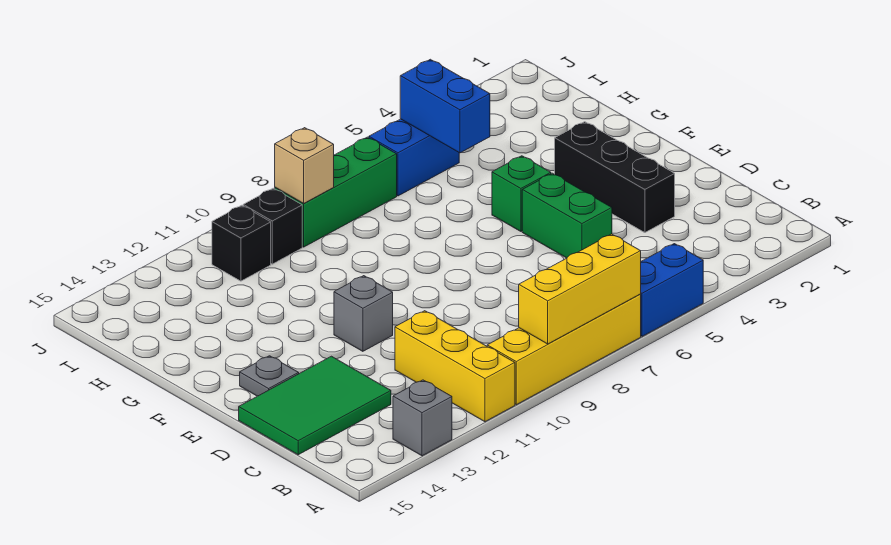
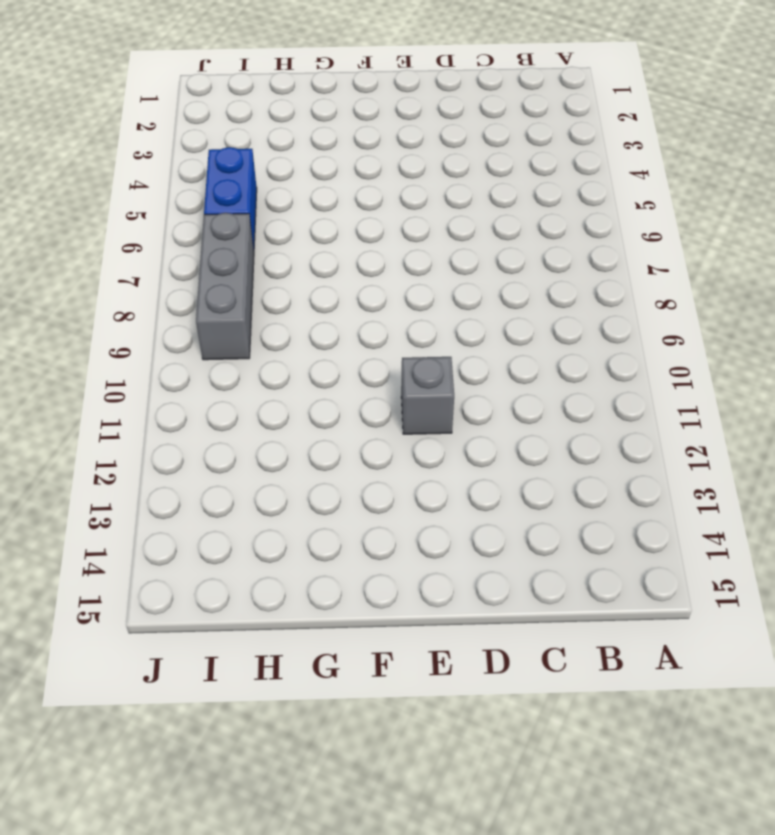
grey 1x3 brick [196,213,254,360] -> green 1x3 brick [275,137,397,247]
none -> blue 1x2 brick [641,244,703,336]
none -> yellow 1x4 brick [487,294,641,405]
none -> yellow 1x3 brick [395,311,515,422]

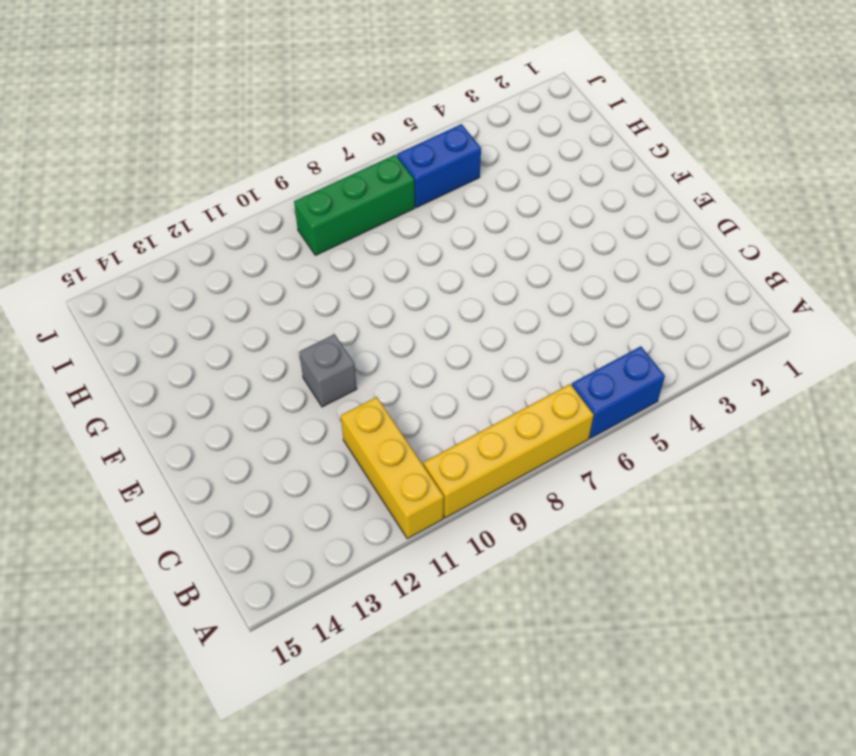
none -> grey 1x1 brick [393,380,452,456]
none -> green 2x3 tile [239,356,391,455]
none -> black 1x3 brick [555,122,675,233]

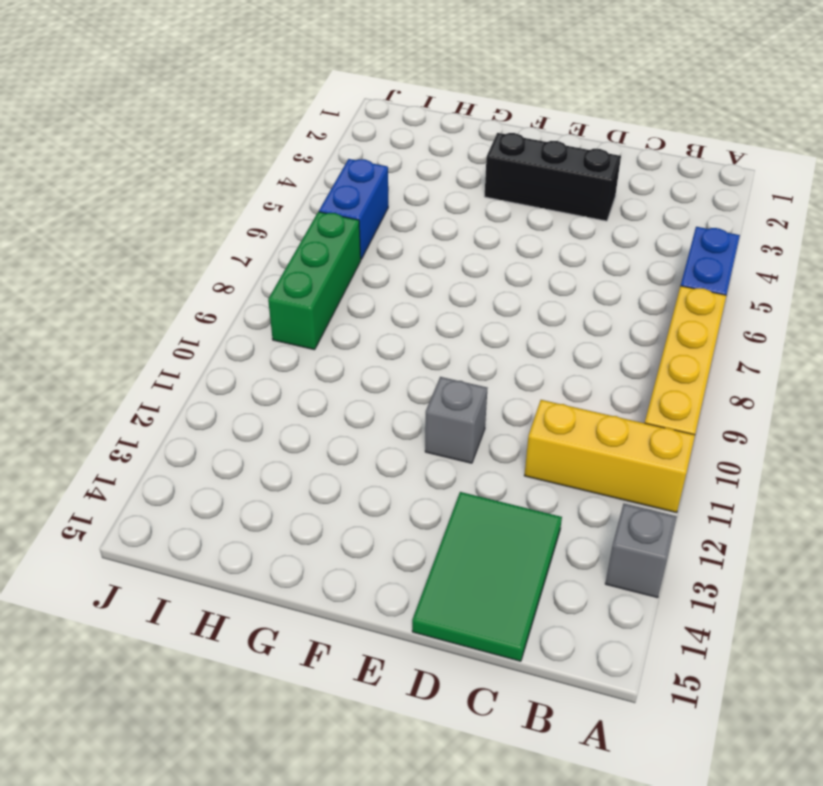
none -> green 1x2 brick [522,173,612,258]
none -> grey 1x1 plate [240,356,299,396]
none -> green 1x1 brick [492,156,551,231]

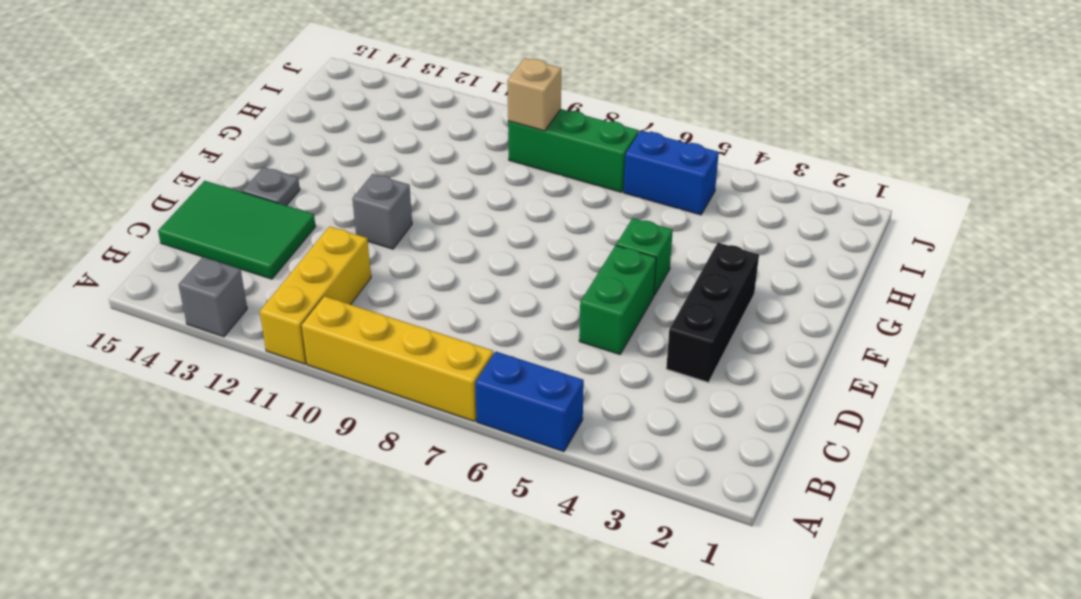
none -> black 1x1 brick [243,188,302,264]
none -> black 1x1 brick [212,205,271,281]
none -> yellow 1x3 brick [519,234,641,344]

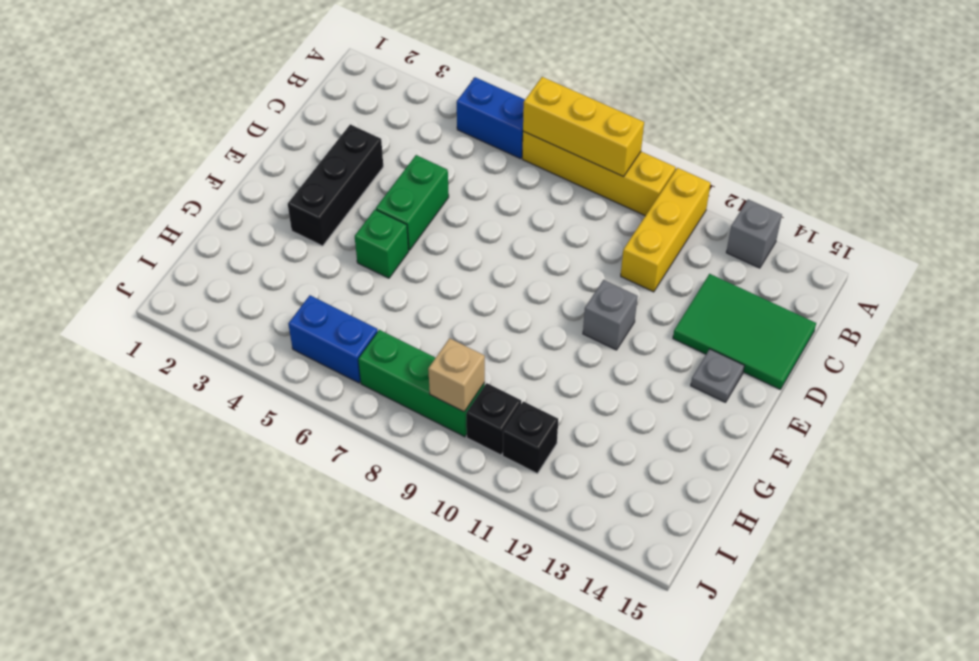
none -> blue 1x2 brick [400,59,490,153]

